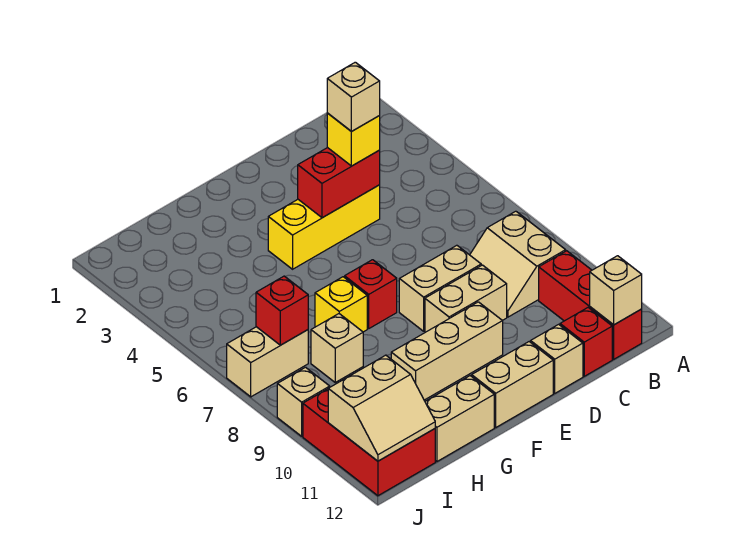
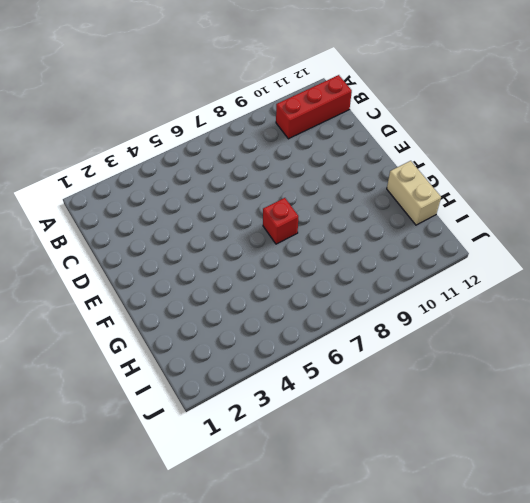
none -> tan 2x2 slope [470,211,566,317]
none -> red 1x1 brick [560,308,612,376]
none -> yellow 1x3 brick [268,185,380,269]

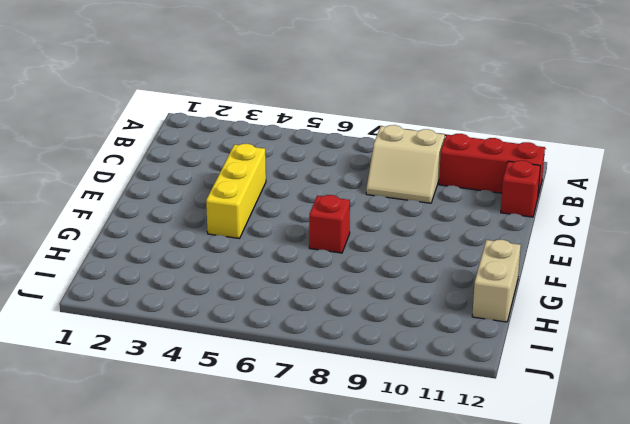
none -> tan 1x2 brick [399,245,481,331]
none -> tan 1x2 brick [425,265,507,332]
none -> tan 1x1 brick [531,324,583,393]

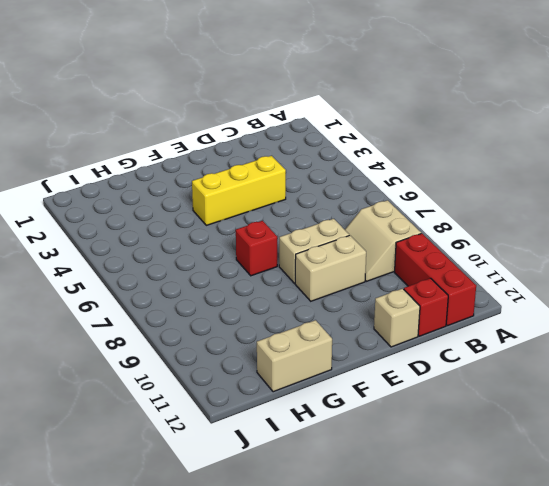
none -> tan 1x3 brick [391,302,503,400]
none -> tan 1x2 brick [472,342,553,427]
none -> yellow 1x1 brick [315,277,367,332]

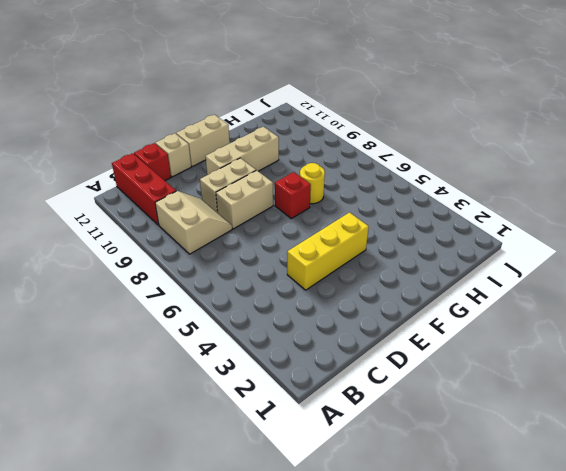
yellow 1x1 round brick [300,163,325,204] -> yellow 1x1 brick [315,277,367,332]
none -> tan 1x2 brick [425,376,494,462]
none -> tan 1x1 brick [311,314,363,382]
none -> tan 1x2 brick [227,327,308,397]

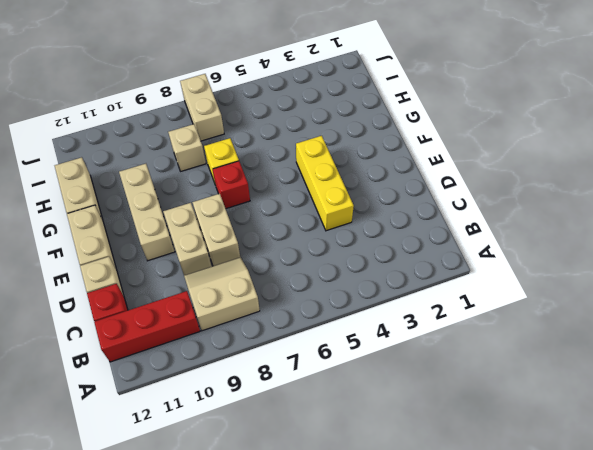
none -> red 2x3 brick [303,389,435,496]
none -> tan 1x1 brick [277,367,330,436]
none -> tan 1x1 brick [590,256,642,325]

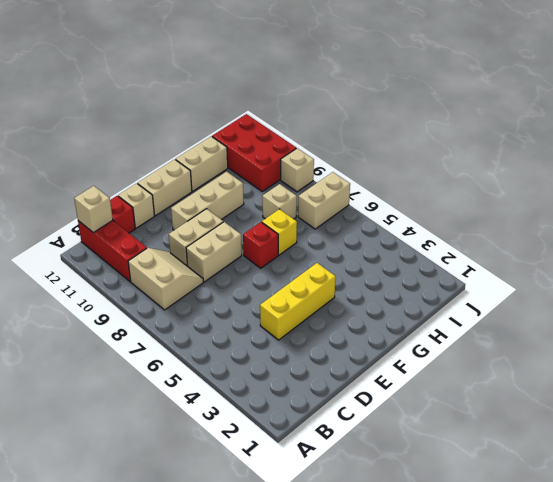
none -> red 1x2 brick [298,148,380,218]
none -> red 1x1 brick [256,276,308,345]
none -> tan 2x2 slope [328,355,435,461]

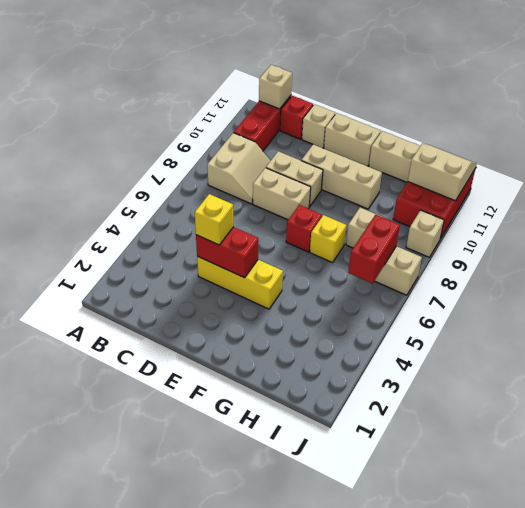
red 1x2 brick [348,215,400,283] -> red 1x1 brick [256,276,308,345]
none -> tan 1x1 brick [327,62,380,132]

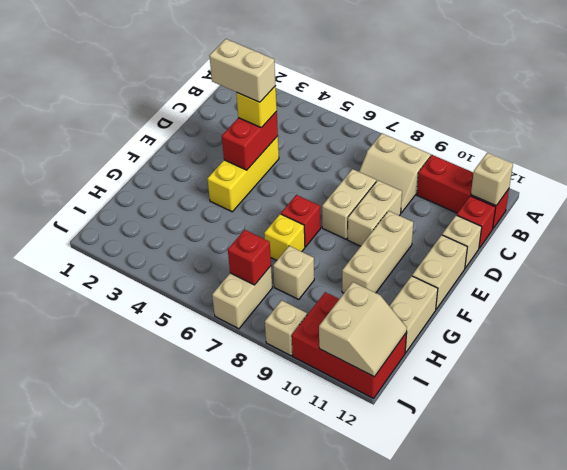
tan 1x2 brick [209,39,276,102] -> tan 1x1 brick [327,62,380,132]

